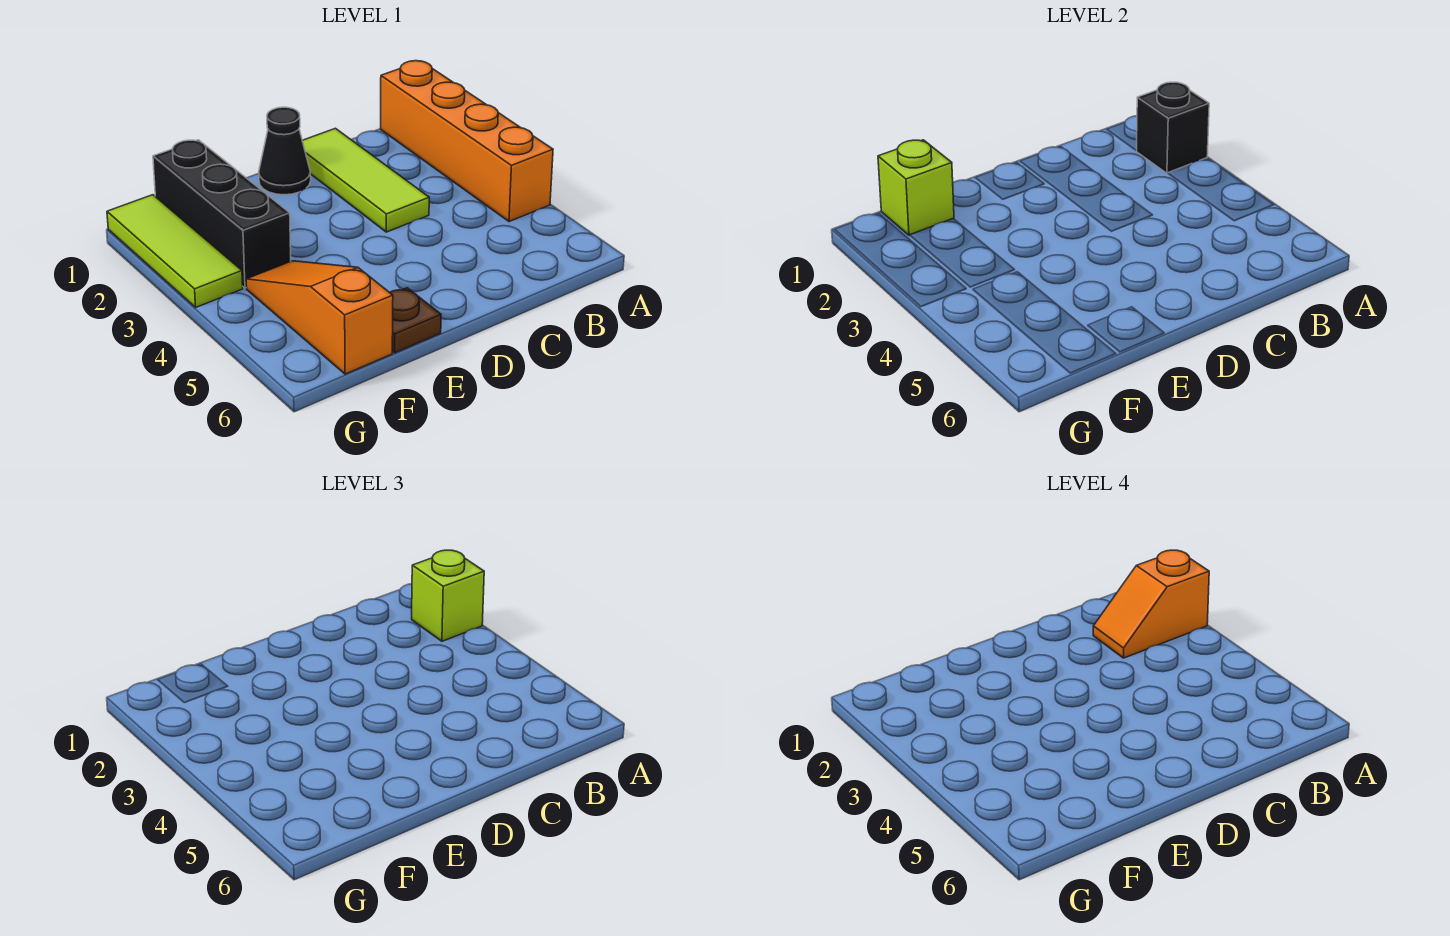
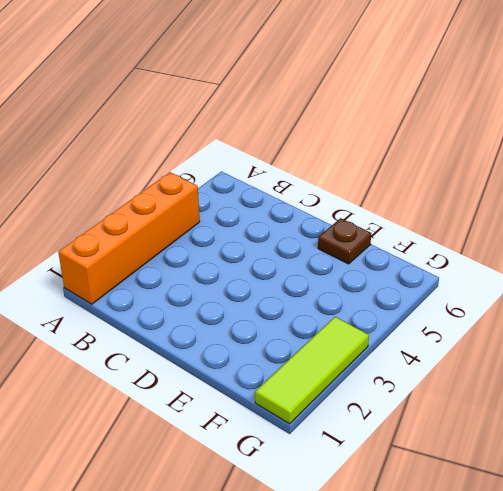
none -> lime 1x3 tile [302,128,429,232]
none -> black 1x1 cone [259,107,311,195]

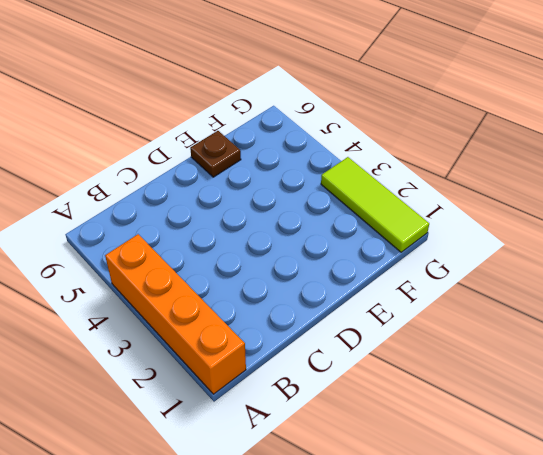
none -> lime 1x3 tile [302,128,429,232]
none -> black 1x1 cone [259,107,311,195]

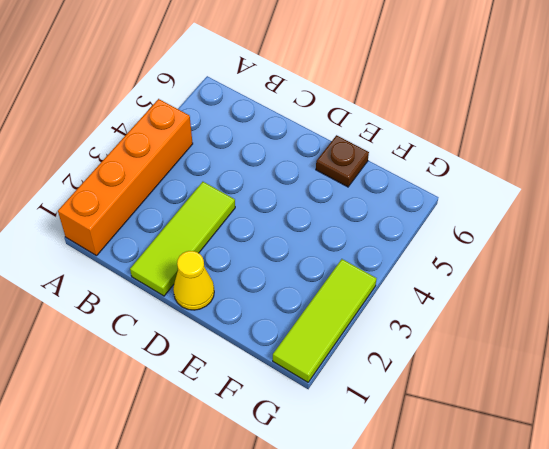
yellow 1x1 cone [173,251,214,310] -> black 1x1 cone [259,107,311,195]
none -> black 1x3 brick [153,140,291,288]
none -> orange 1x3 slope [246,261,393,374]

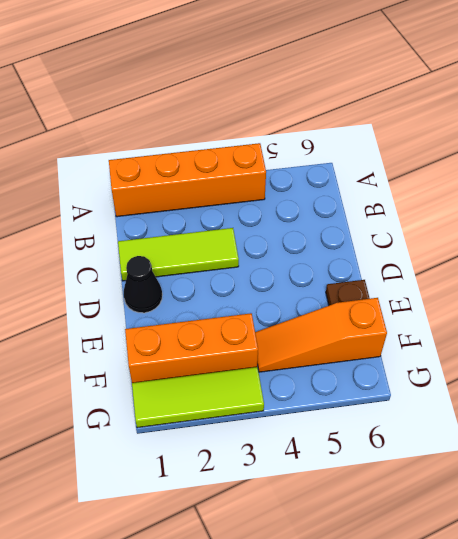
orange 1x3 brick [125,313,258,383] -> black 1x3 brick [153,140,291,288]
none -> black 1x1 brick [1137,82,1209,173]
none -> lime 1x1 brick [878,140,954,235]

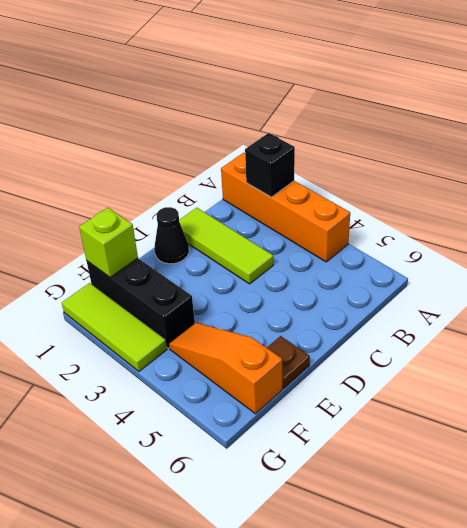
none -> lime 1x1 brick [412,550,484,641]
none -> orange 1x2 slope [1093,550,1209,658]

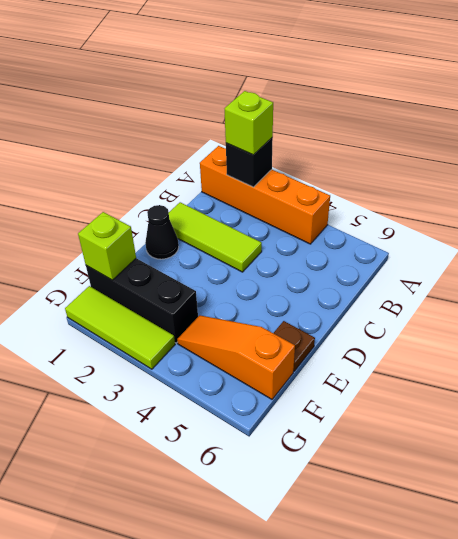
none -> orange 1x2 slope [1093,550,1209,658]

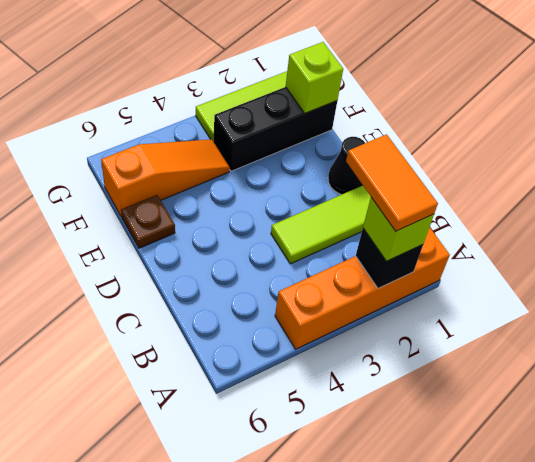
orange 1x2 tile [346,134,438,231] -> orange 1x2 slope [1093,550,1209,658]

